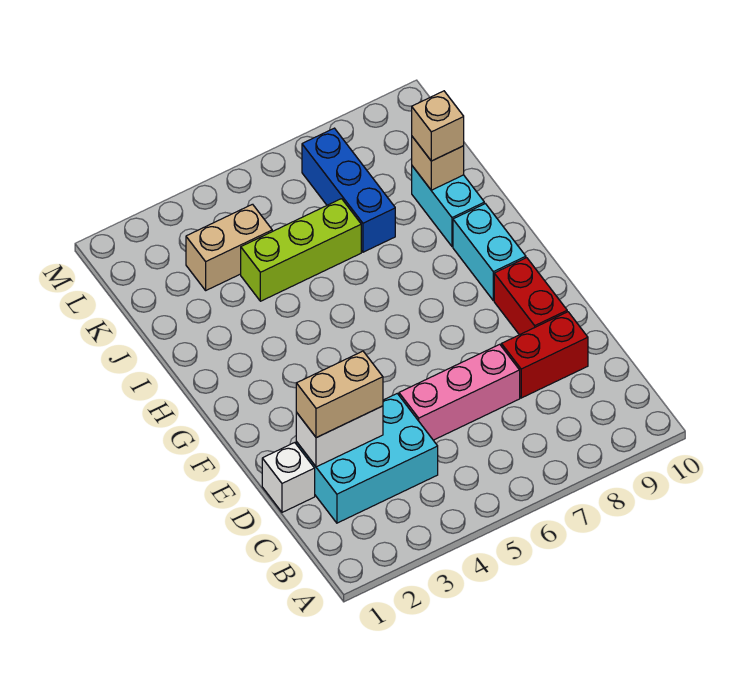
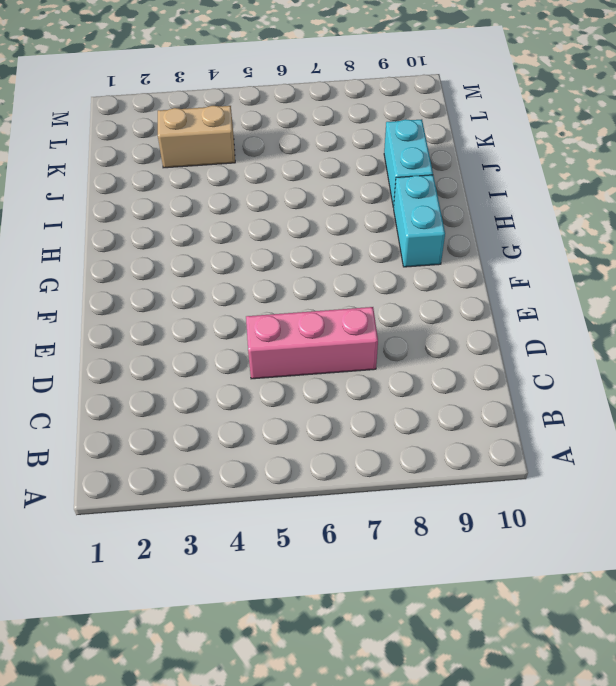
none -> cyan 2x3 brick [296,394,438,523]
none -> white 1x1 brick [262,443,315,512]
none -> red 1x2 brick [501,312,588,398]

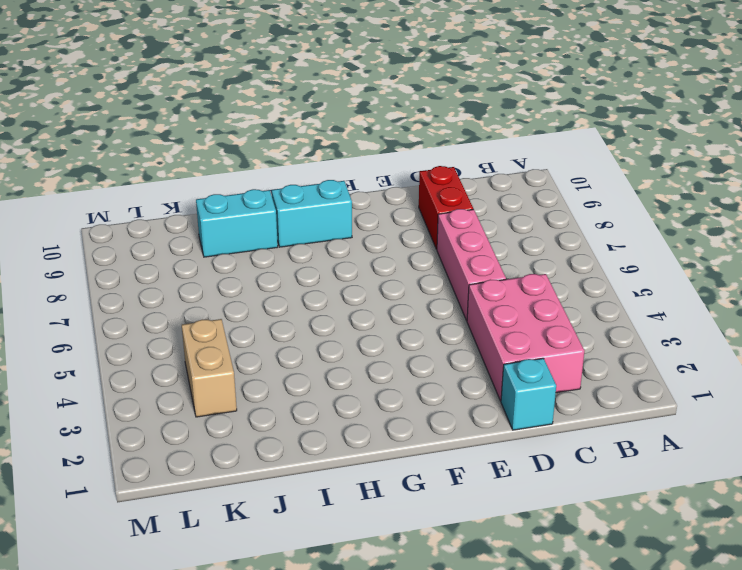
pink 2x3 brick [467,274,584,401] -> cyan 2x3 brick [296,394,438,523]
cyan 1x1 brick [501,358,556,430] -> white 1x1 brick [262,443,315,512]
none -> red 1x2 brick [494,258,567,335]
none -> lime 1x3 brick [241,199,361,301]
none -> blue 1x3 brick [302,128,395,252]

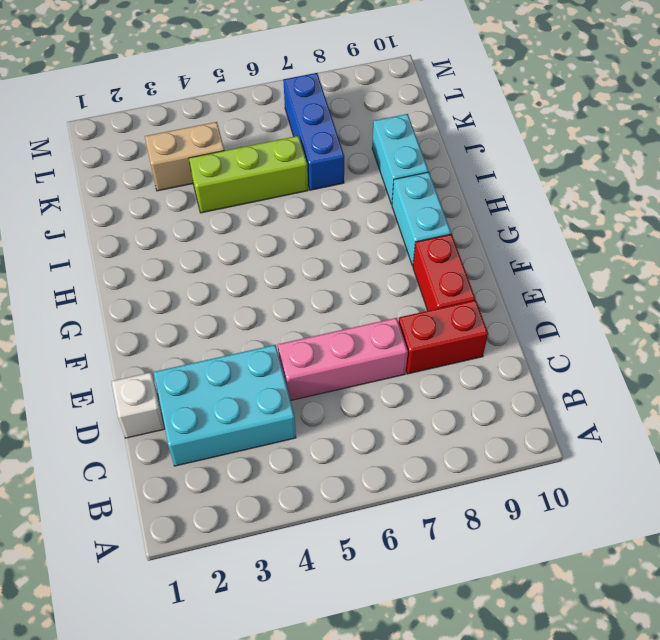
none -> white 1x2 brick [296,406,383,467]
none -> tan 1x1 brick [412,137,464,190]
none -> tan 1x2 brick [296,351,383,438]

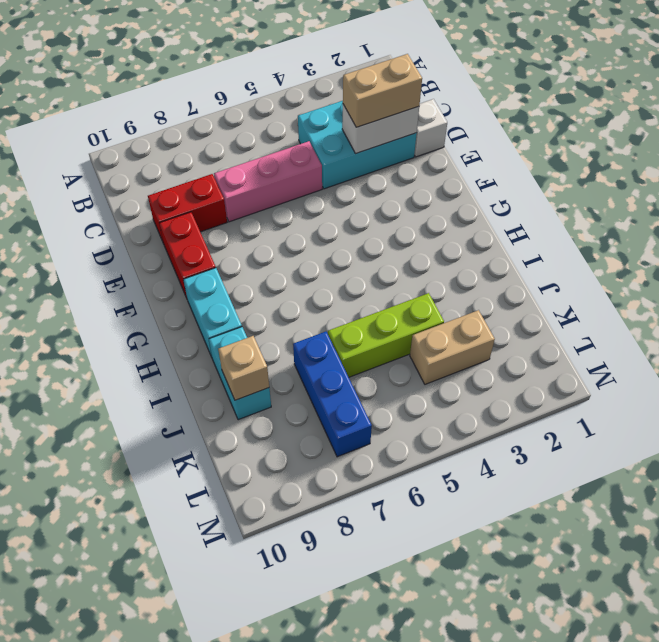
none -> tan 1x1 brick [412,91,464,161]

